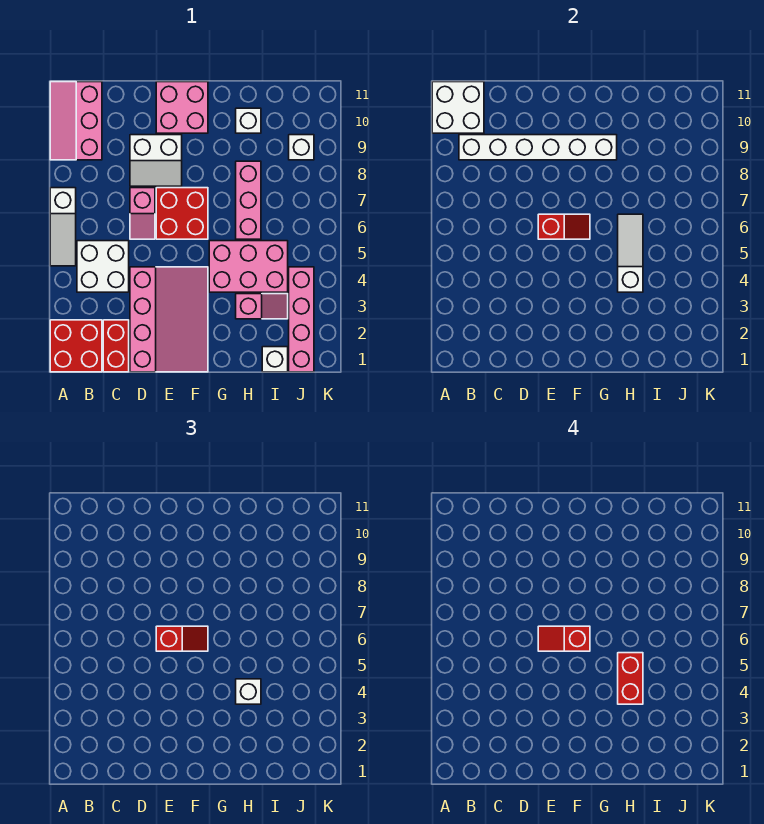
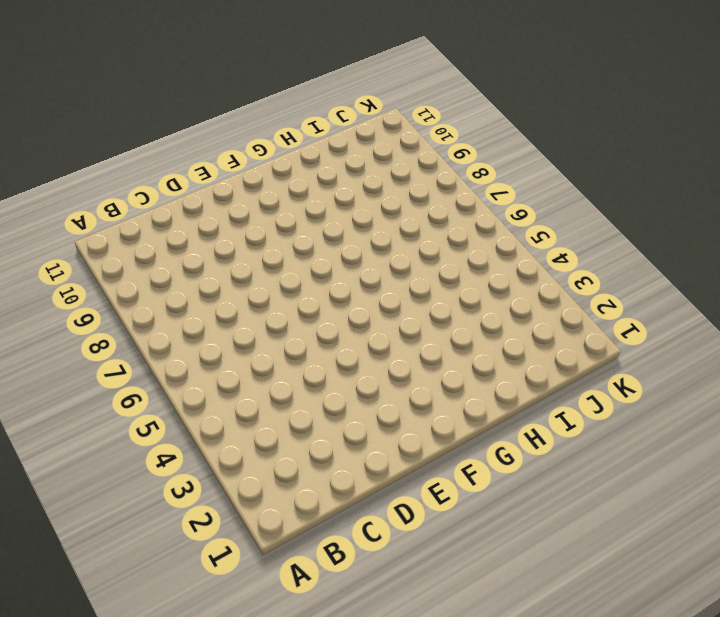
none -> red 2x2 brick [50,320,102,372]
none -> white 1x3 slope [50,188,76,266]
none -> pink 2x3 slope [50,82,102,160]

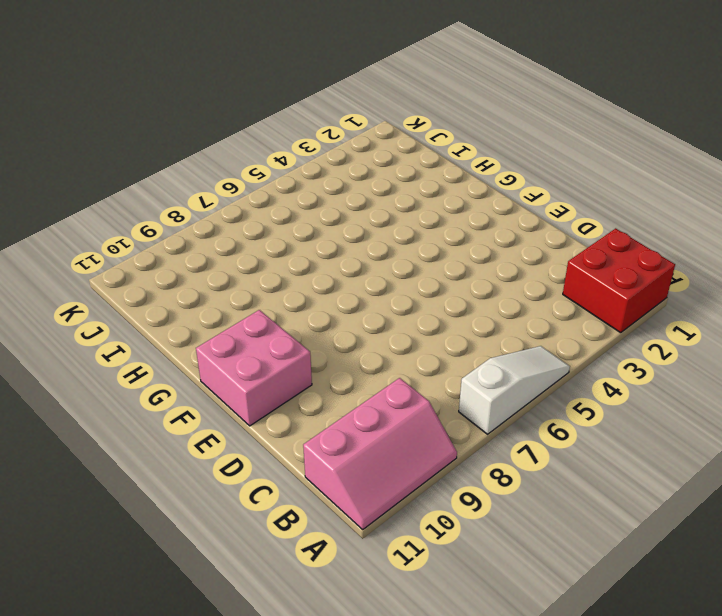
none -> white 2x2 brick [77,241,129,292]
none -> red 1x2 brick [103,320,129,372]
none -> pink 3x4 slope [130,267,208,372]

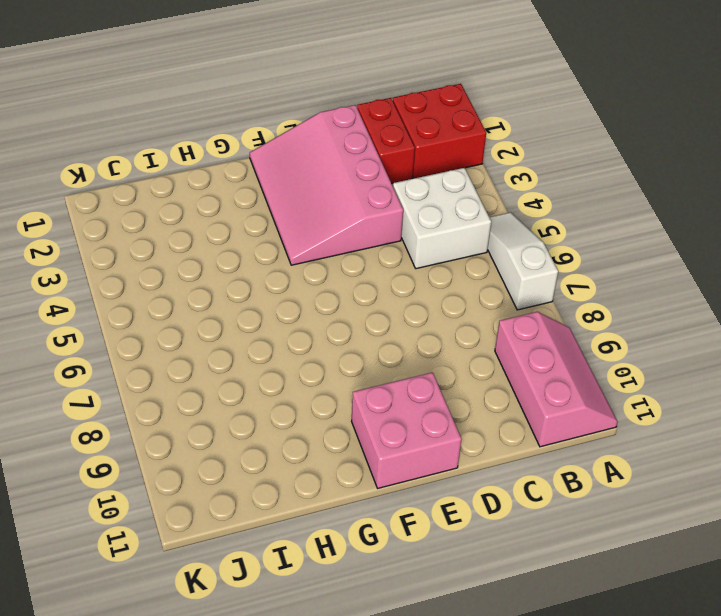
none -> pink 1x2 slope [130,188,155,239]
none -> white 2x2 slope [130,135,182,186]
none -> red 2x2 brick [156,188,208,239]

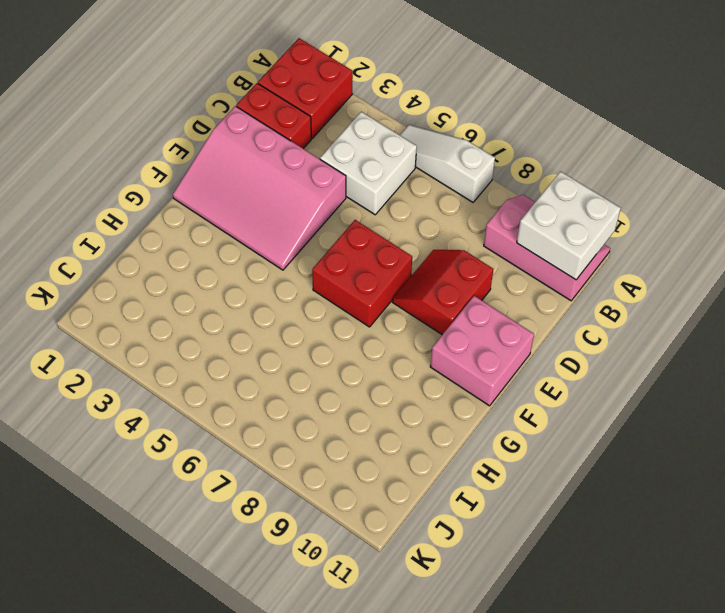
red 2x2 slope [392,250,493,335] -> white 2x2 slope [130,135,182,186]
none -> pink 1x2 slope [130,188,155,239]
none -> pink 2x3 brick [209,241,288,292]
none -> pink 1x2 slope [236,294,288,319]

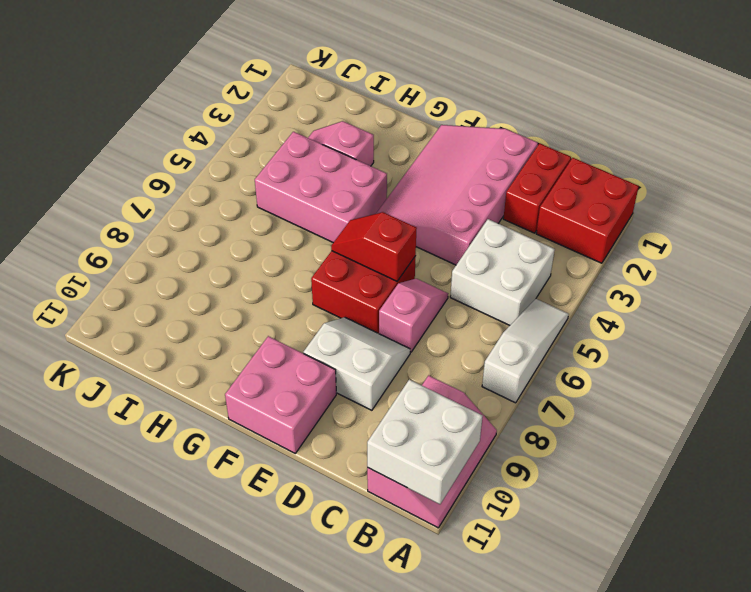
none -> pink 1x3 brick [236,161,261,239]
none -> white 1x1 brick [236,108,261,133]
none -> white 1x1 brick [262,347,288,372]

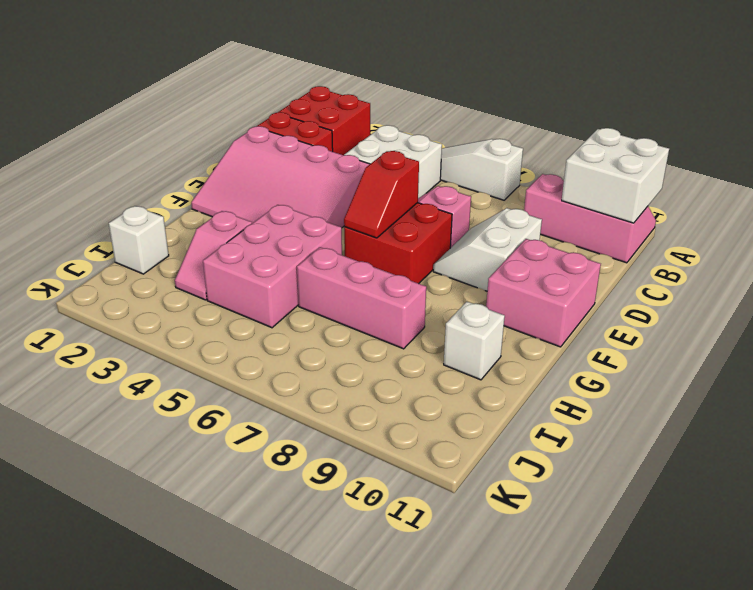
none -> pink 1x4 brick [289,267,314,372]
none -> white 1x1 brick [289,135,314,160]
none -> white 1x6 brick [459,135,617,160]

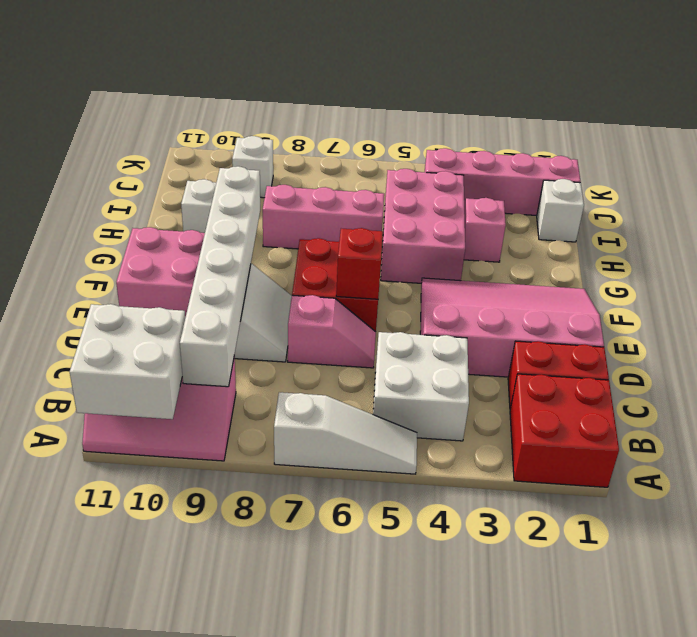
none -> white 1x3 slope [618,214,643,292]
none -> red 1x2 slope [156,626,208,651]
none -> white 1x1 brick [236,679,261,704]

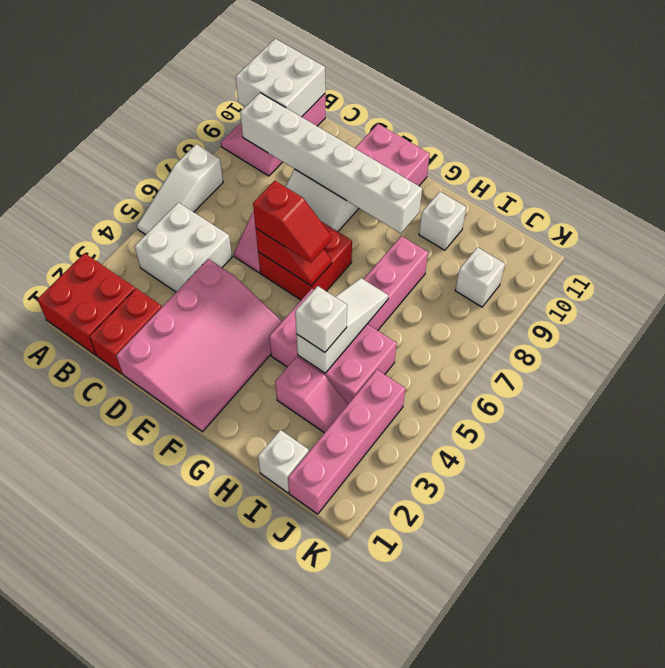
none -> red 1x2 slope [538,626,590,651]
none -> red 1x2 brick [618,653,643,704]

